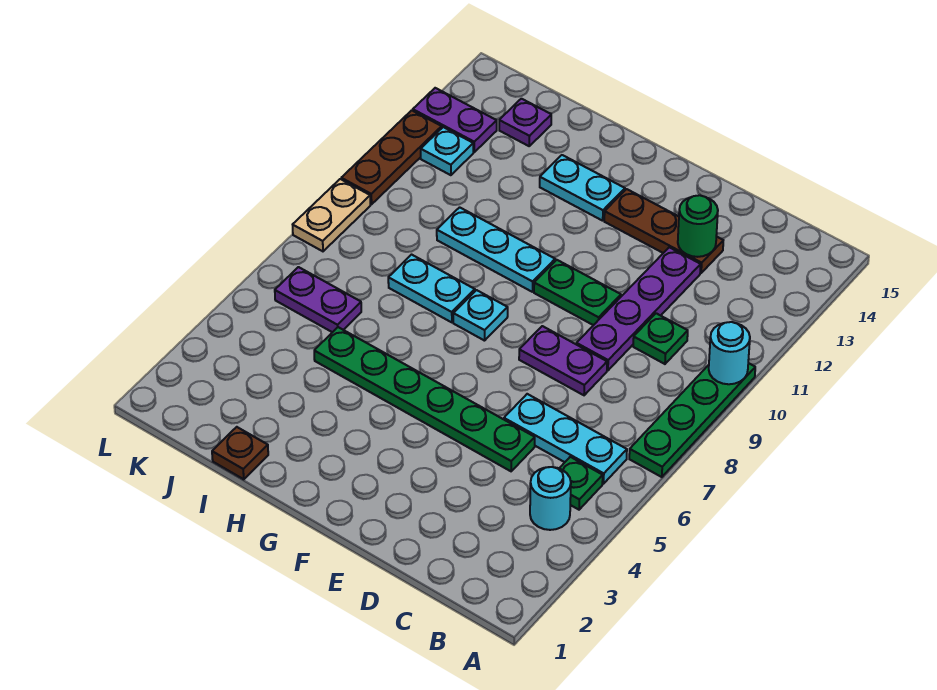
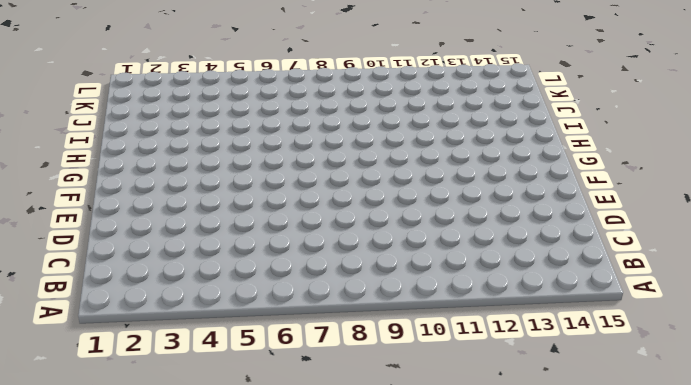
none -> green 1x4 plate [629,363,755,477]
none -> cyan 1x1 round brick [530,467,571,530]
none -> green 1x1 plate [559,457,603,510]

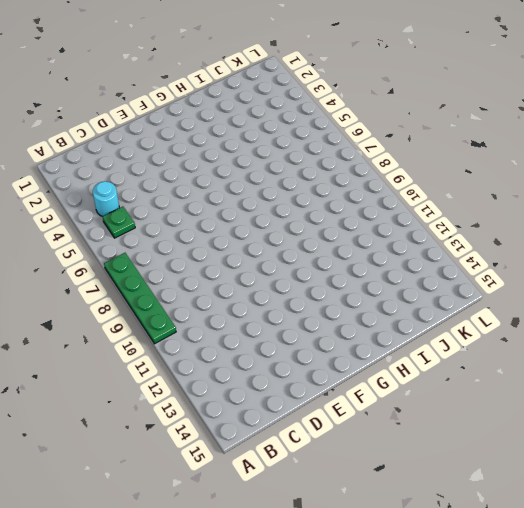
none -> cyan 1x3 plate [504,394,627,484]
none -> green 1x1 plate [633,313,688,364]
none -> green 1x6 plate [314,327,535,471]

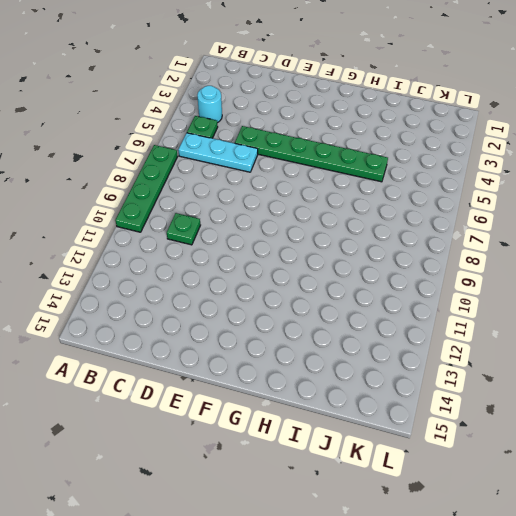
none -> purple 1x2 plate [519,326,607,395]
none -> purple 1x4 plate [576,247,701,371]
none -> brown 1x3 plate [604,189,723,273]

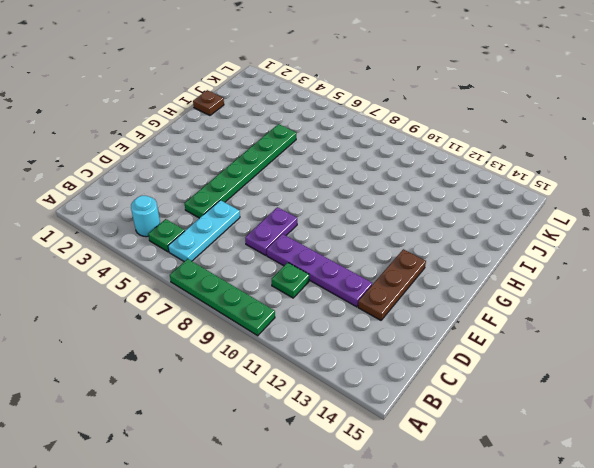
none -> green 1x2 plate [534,260,621,325]
none -> cyan 1x1 plate [453,290,508,341]
none -> cyan 1x3 plate [437,207,555,292]

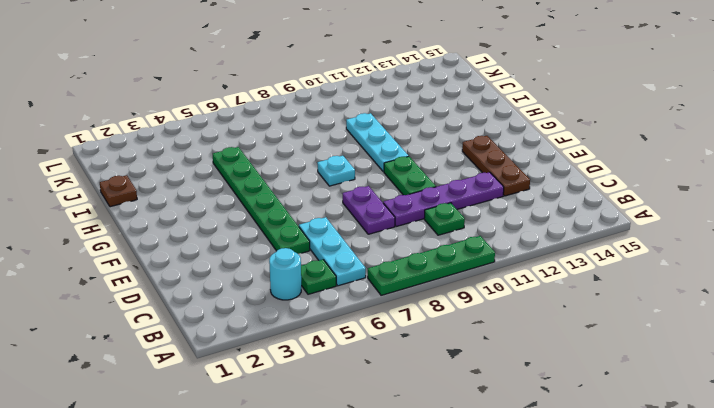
none -> cyan 1x2 plate [540,155,625,221]
none -> cyan 1x2 plate [388,255,475,322]
none -> purple 1x2 plate [275,267,361,332]

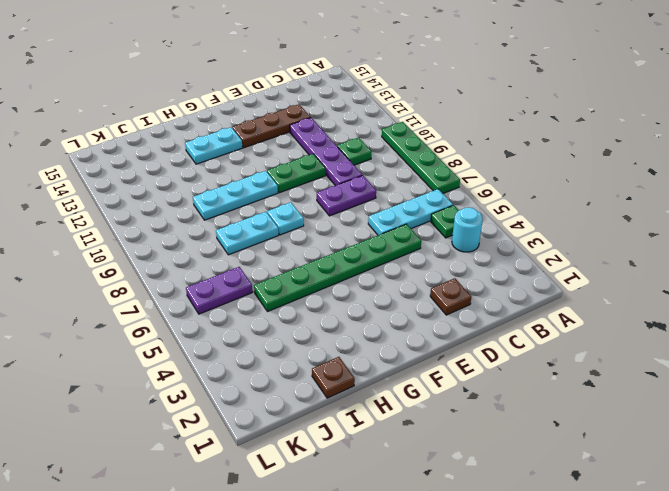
brown 1x1 plate [430,278,471,315] -> none
none -> purple 1x1 plate [499,99,551,146]
none -> cyan 1x1 plate [421,127,473,175]
none -> purple 1x2 plate [413,88,497,152]

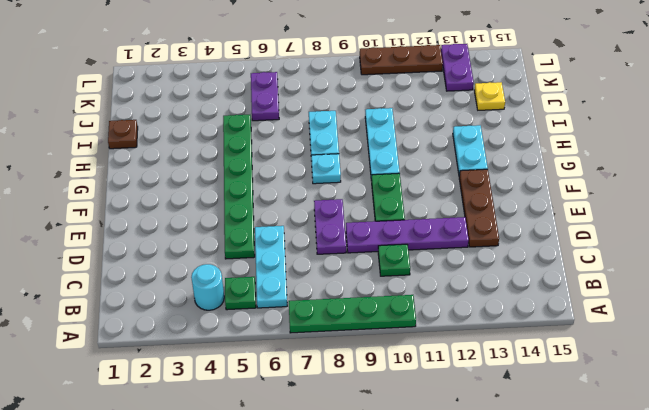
yellow 1x1 plate [474,82,505,110] -> purple 1x1 plate [499,99,551,146]
none -> cyan 1x1 plate [421,127,473,175]
none -> tan 1x2 plate [293,179,370,251]
none -> cyan 1x1 round brick [709,322,750,384]

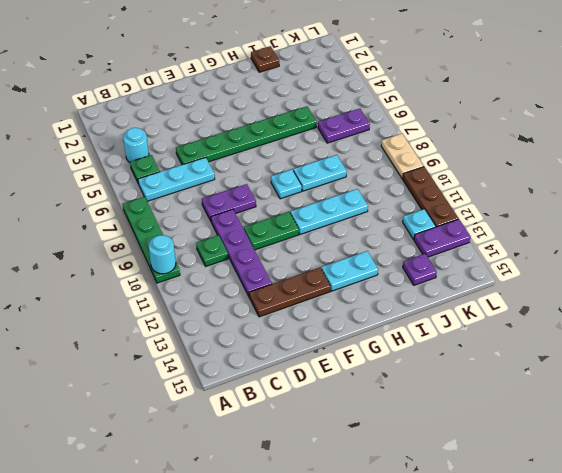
none -> green 1x1 round brick [678,195,718,257]

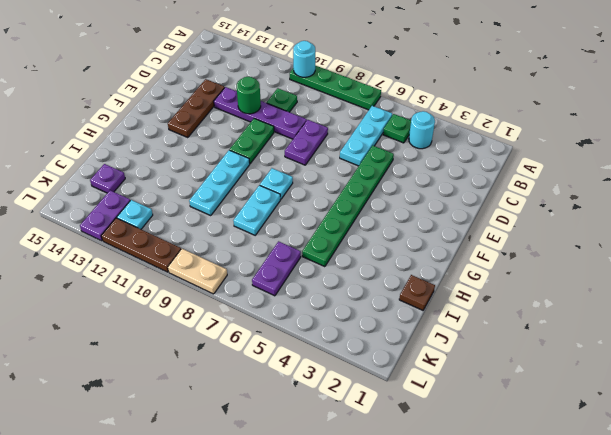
green 1x1 round brick [237,77,261,114] -> green 1x1 round brick moved to [678,195,718,257]
none -> cyan 1x2 plate [540,155,625,221]

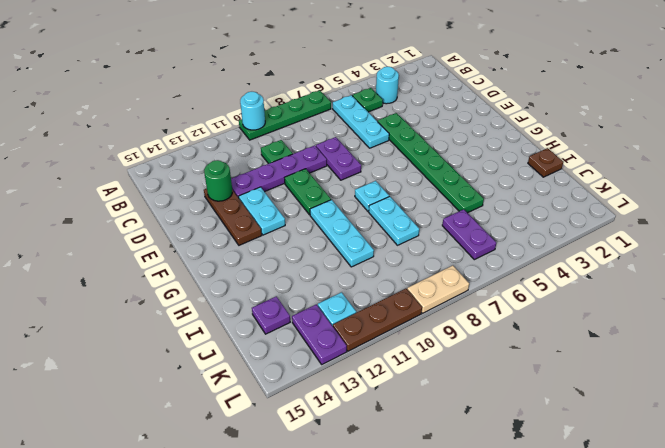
cyan 1x2 plate [239,187,285,235] -> cyan 1x2 plate moved to [540,155,625,221]

